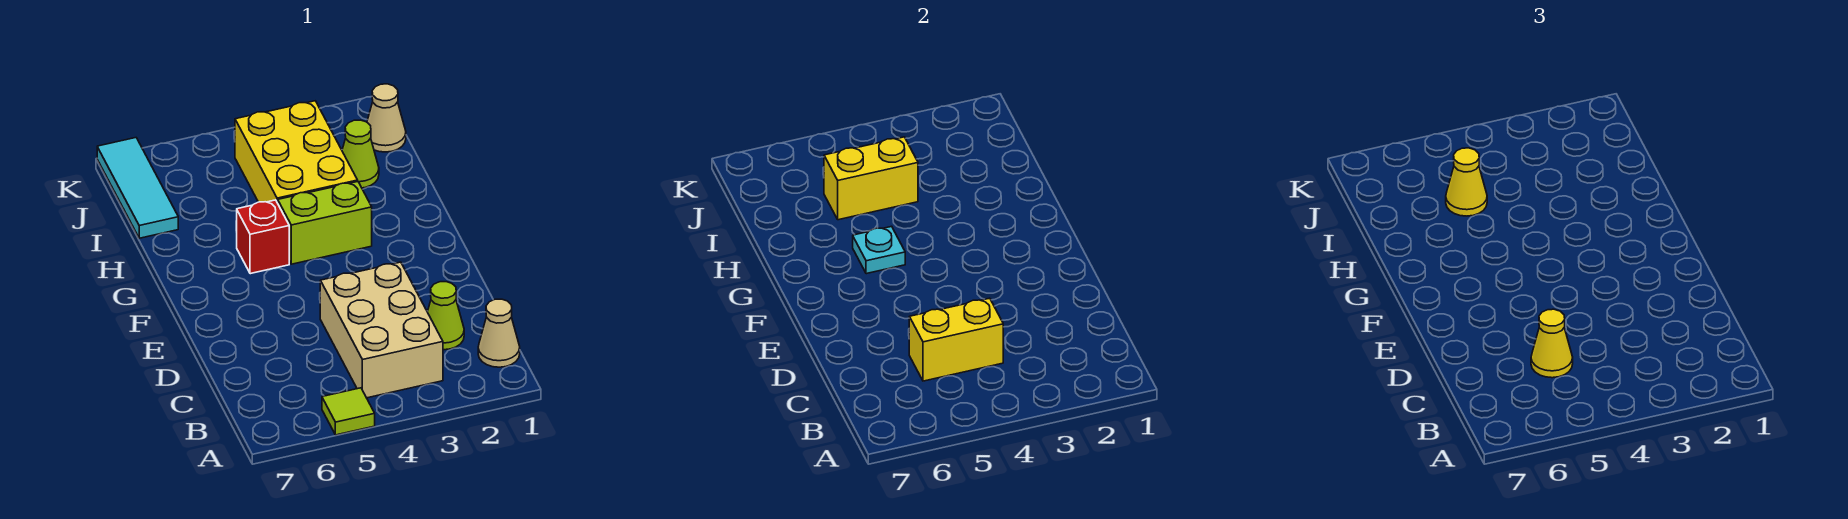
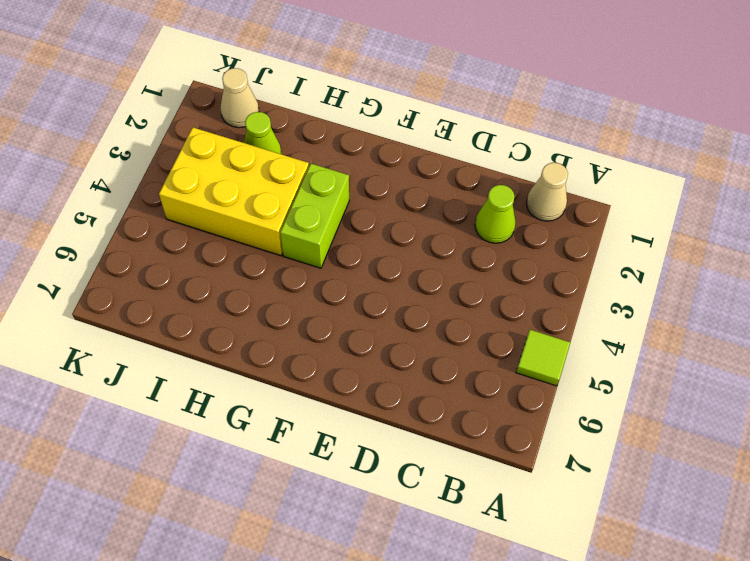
none -> tan 2x3 brick [320,262,443,398]
none -> red 1x1 brick [237,200,289,274]
none -> cyan 1x3 tile [97,138,178,238]

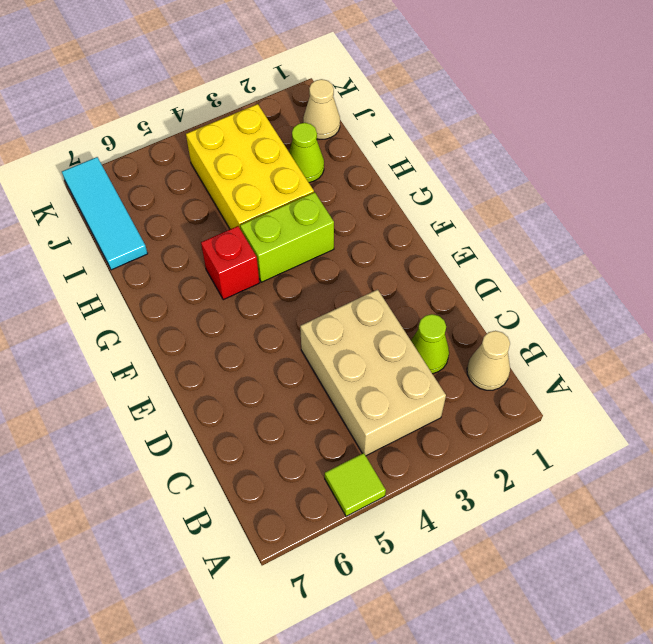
none -> yellow 1x2 brick [909,298,1003,381]
none -> cyan 1x1 plate [853,226,905,274]
none -> yellow 1x2 brick [824,137,918,220]

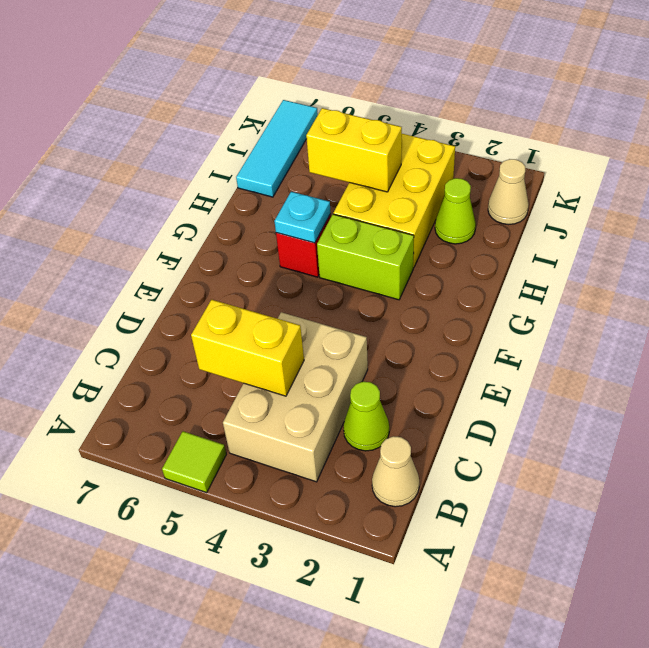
none -> yellow 1x1 cone [1531,309,1573,378]
none -> yellow 1x1 cone [1446,148,1487,216]

